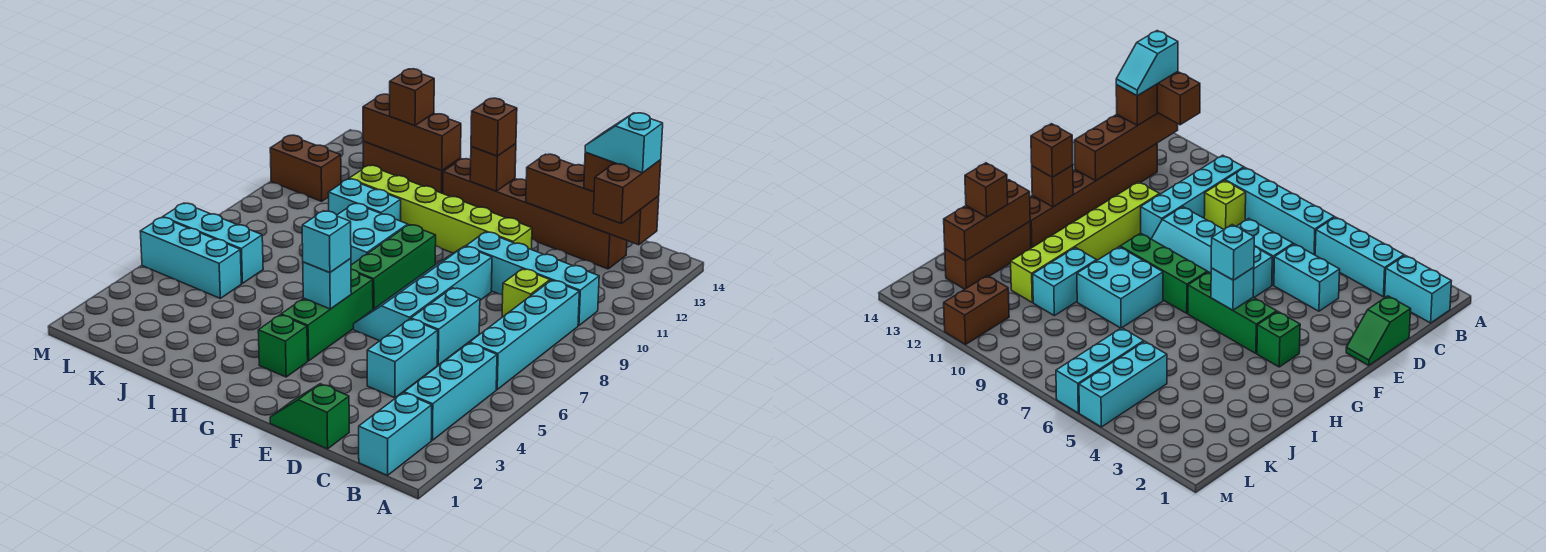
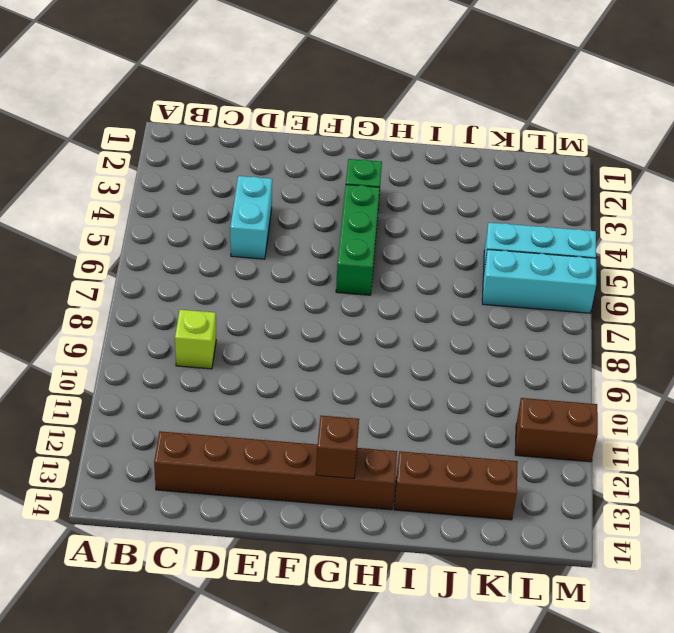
none -> cyan 1x2 brick [359,393,432,475]
none -> cyan 1x3 brick [404,343,497,440]
none -> cyan 1x4 brick [470,280,579,389]
none -> cyan 1x4 brick [466,232,599,326]

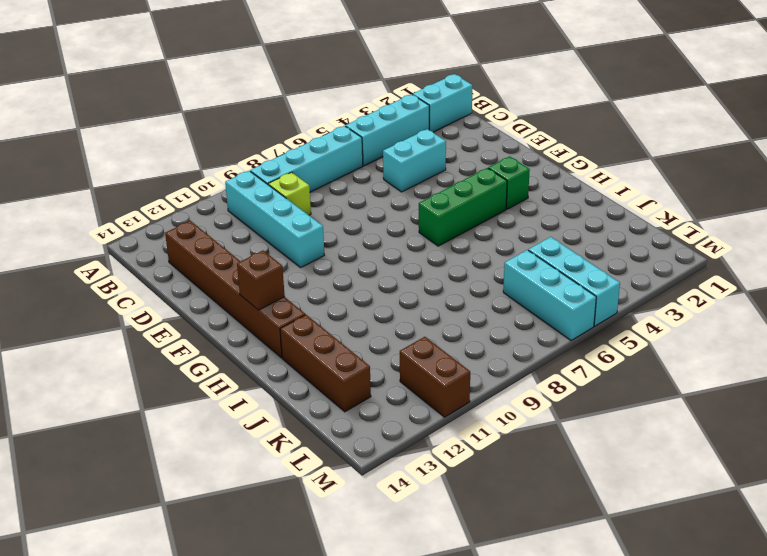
none -> green 1x2 slope [270,384,349,449]
none -> cyan 1x2 brick [411,288,480,365]
none -> cyan 2x4 slope [354,246,492,341]
none -> lime 1x6 brick [349,165,532,253]

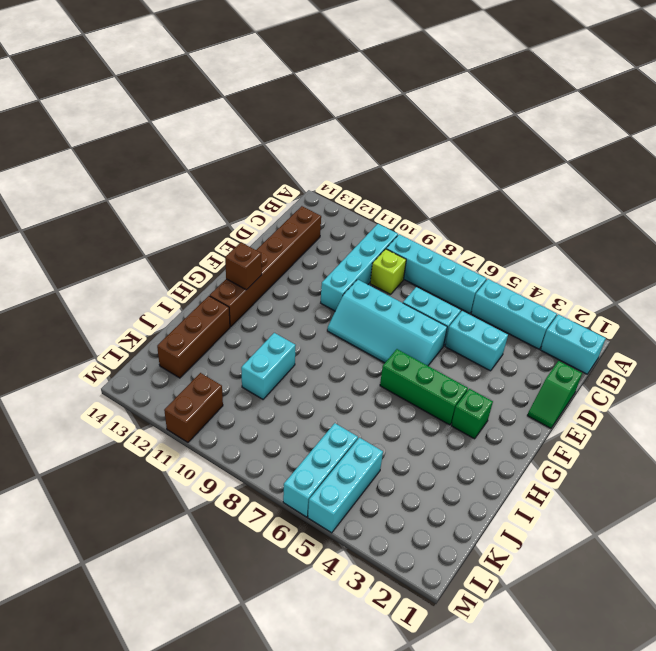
none -> lime 1x6 brick [349,165,532,253]
none -> green 1x3 brick [351,225,436,309]
none -> cyan 2x2 brick [337,203,408,265]
none -> brown 1x4 brick [526,154,659,245]

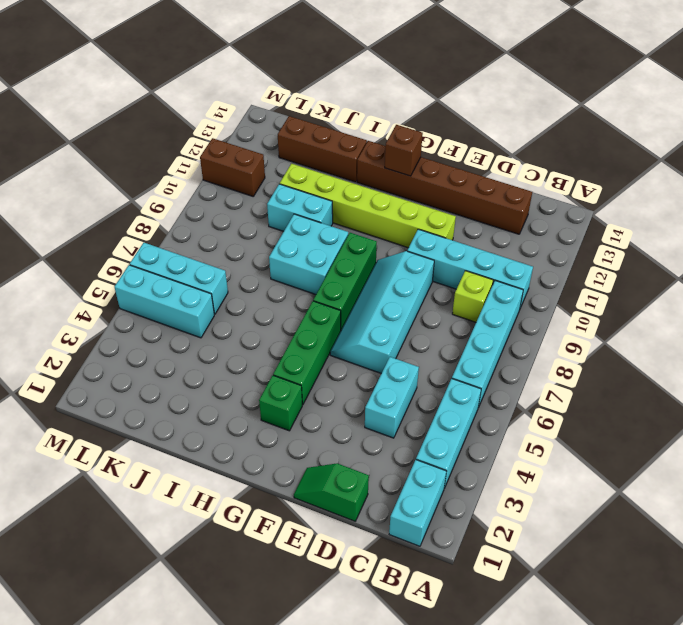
none -> cyan 1x2 brick [411,288,480,365]
none -> brown 1x4 brick [526,154,659,245]
none -> cyan 1x1 brick [303,258,351,309]
none -> brown 1x3 brick [363,94,461,171]

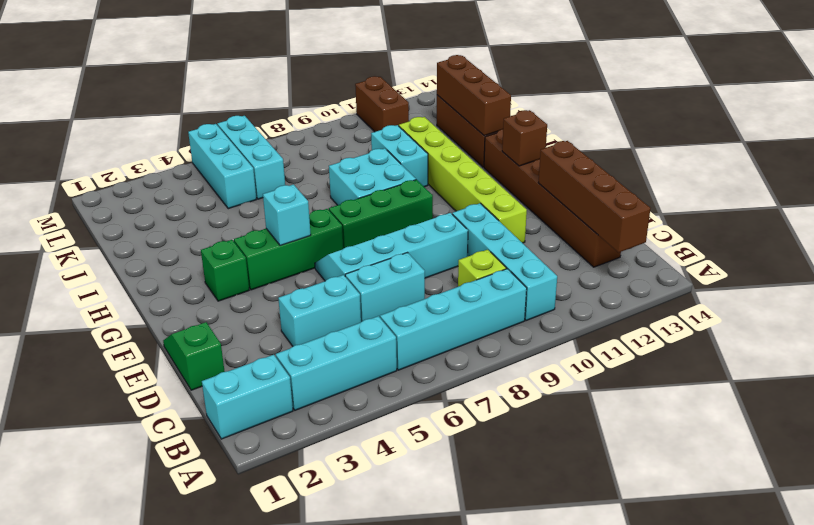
none -> brown 1x2 brick [593,160,661,223]
none -> brown 1x1 brick [584,153,614,192]
none -> cyan 1x1 brick [302,211,351,272]
none -> brown 1x1 brick [471,98,517,156]

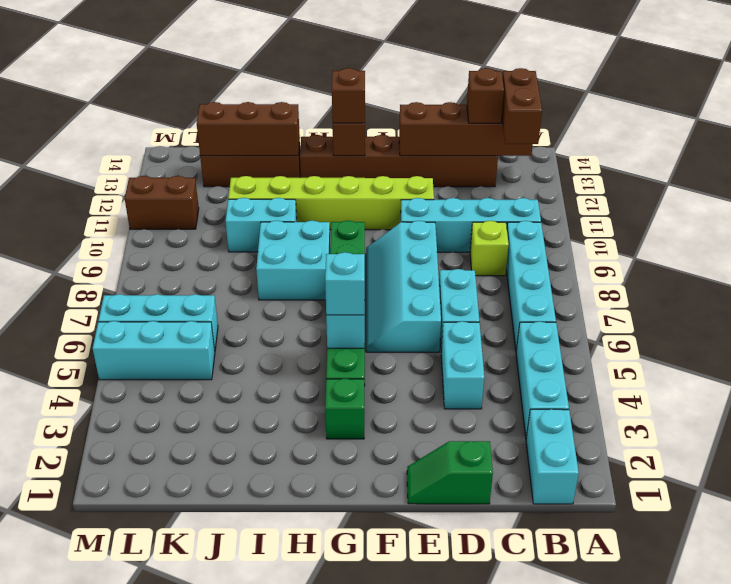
none -> brown 1x1 brick [390,69,434,126]
none -> cyan 1x2 slope [585,113,663,173]

